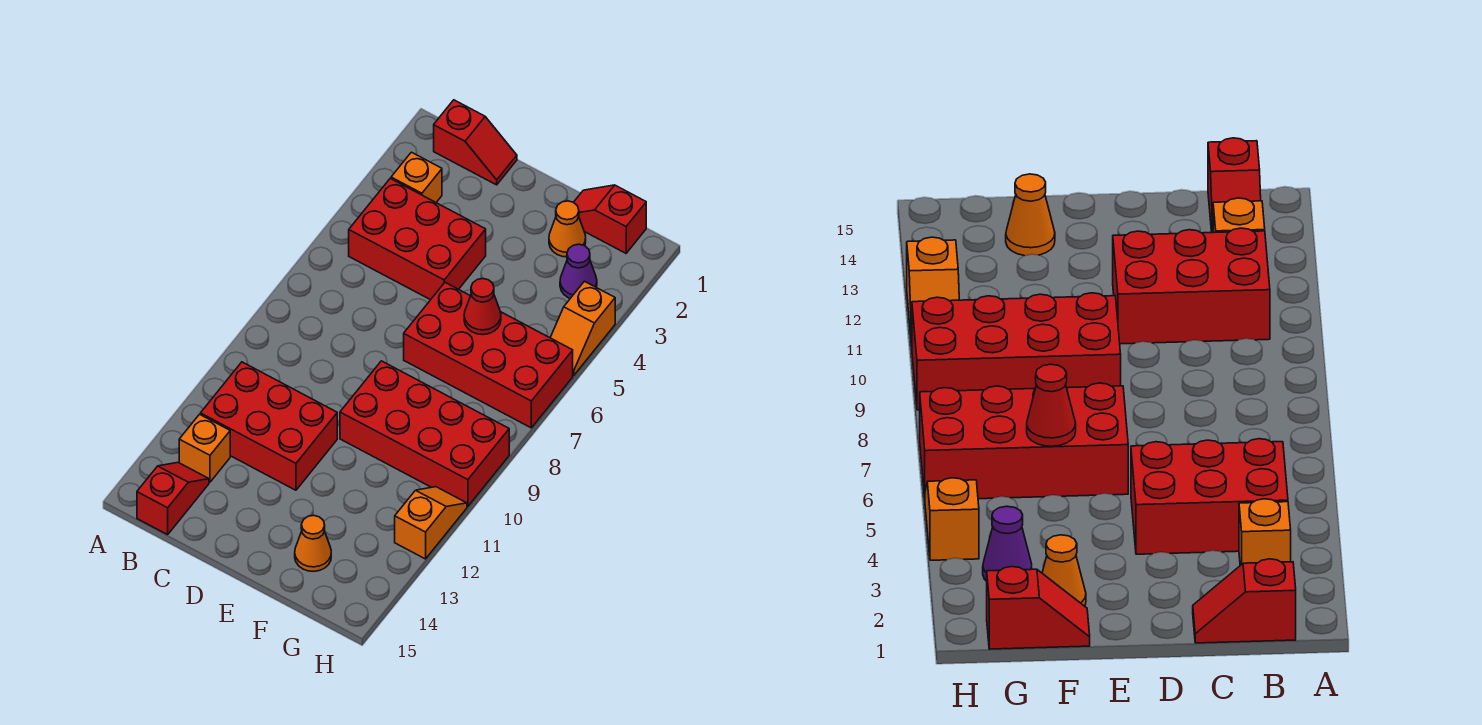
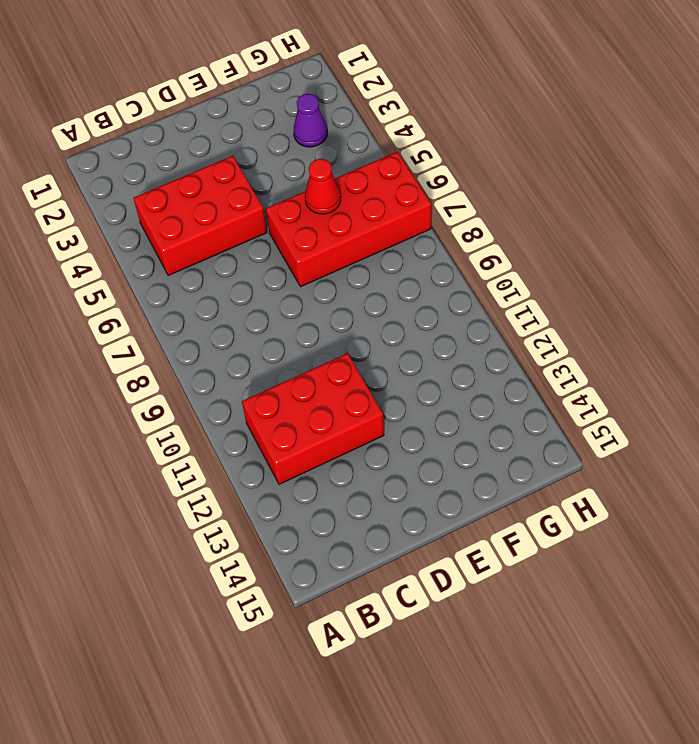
none -> red 1x2 slope [434,100,517,185]
none -> orange 1x1 brick [391,152,442,202]
none -> orange 1x1 brick [179,414,230,482]

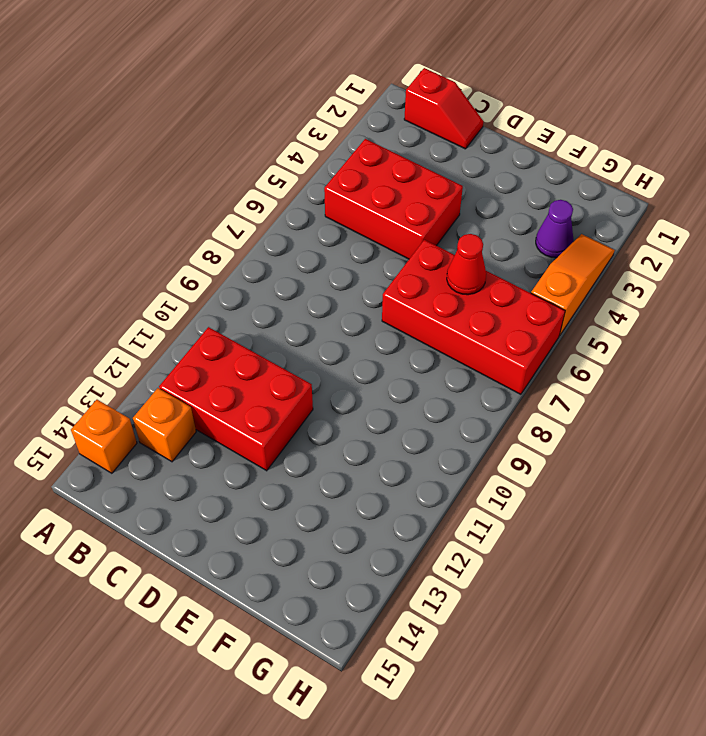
orange 1x1 brick [71,400,137,473] -> orange 1x1 brick moved to [391,152,442,202]
orange 1x3 slope [531,234,614,336] -> orange 1x2 slope [550,281,615,376]
none -> red 1x2 slope [137,463,209,535]
none -> red 2x4 brick [340,361,509,507]
none -> red 1x2 slope [574,185,646,253]

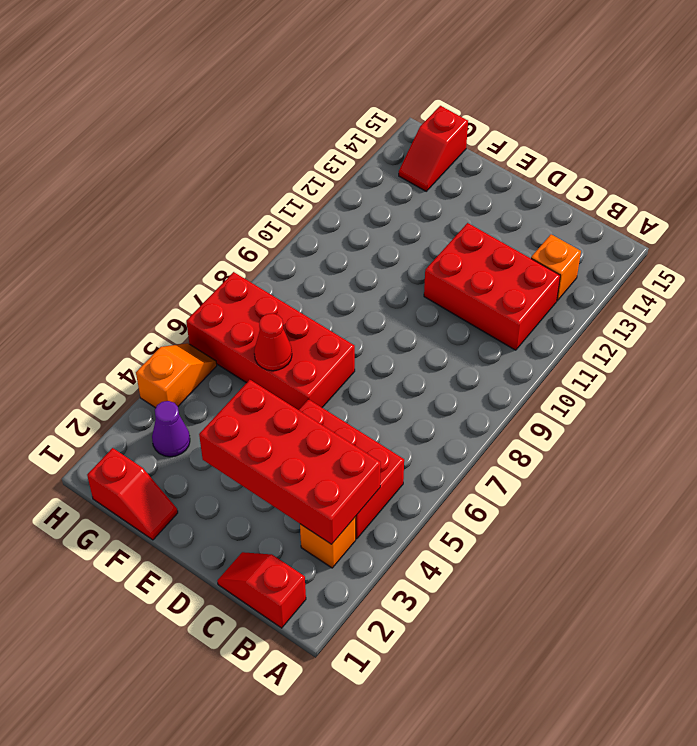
red 2x4 brick [199,380,381,544] -> red 2x4 brick moved to [340,361,509,507]
red 1x2 slope [399,106,468,191] -> red 1x2 slope moved to [137,463,209,535]
none -> orange 1x1 cone [549,201,586,257]
none -> orange 1x1 cone [295,515,331,571]
none -> orange 1x2 slope [395,487,467,559]

